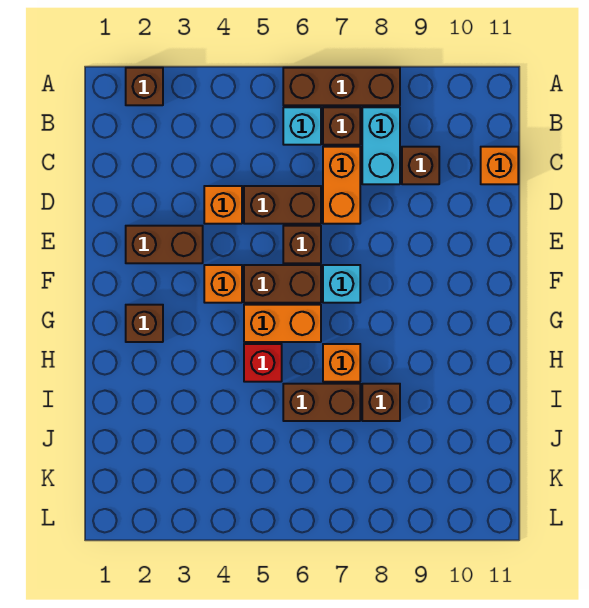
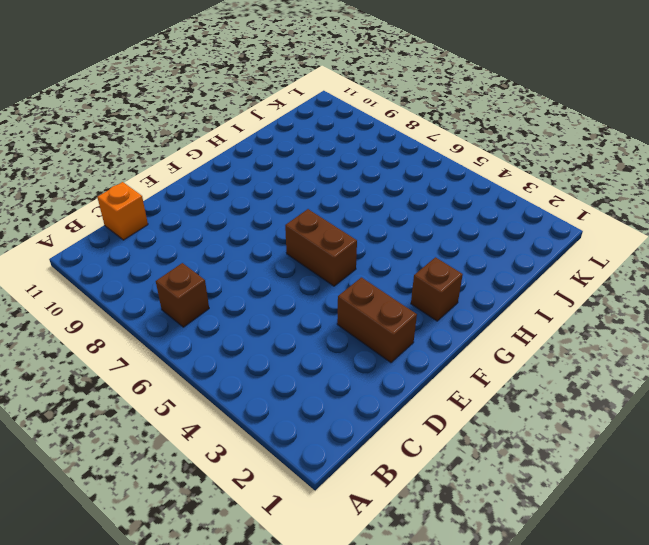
none -> brown 1x1 brick [126,68,163,105]
none -> brown 1x3 brick [283,68,400,105]
none -> cyan 1x1 brick [283,107,321,145]

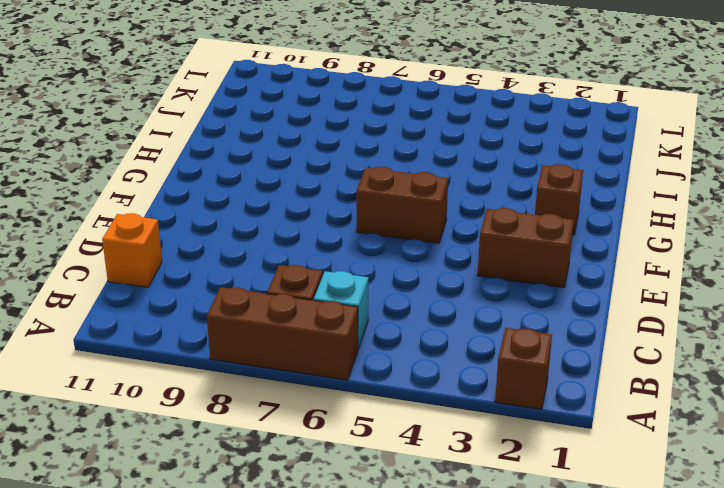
none -> cyan 1x2 brick [362,107,400,184]
none -> orange 1x2 brick [323,147,360,224]
none -> brown 1x1 brick [402,147,439,184]

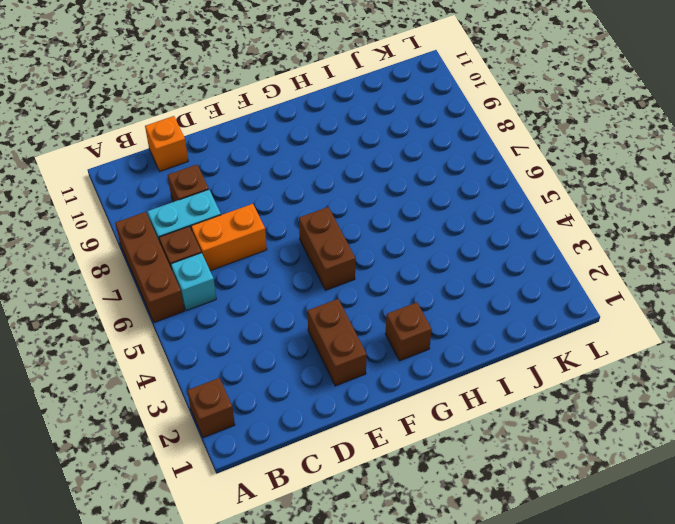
none -> orange 1x1 brick [204,186,242,224]
none -> brown 1x2 brick [244,186,321,224]
none -> brown 1x1 brick [283,226,321,263]

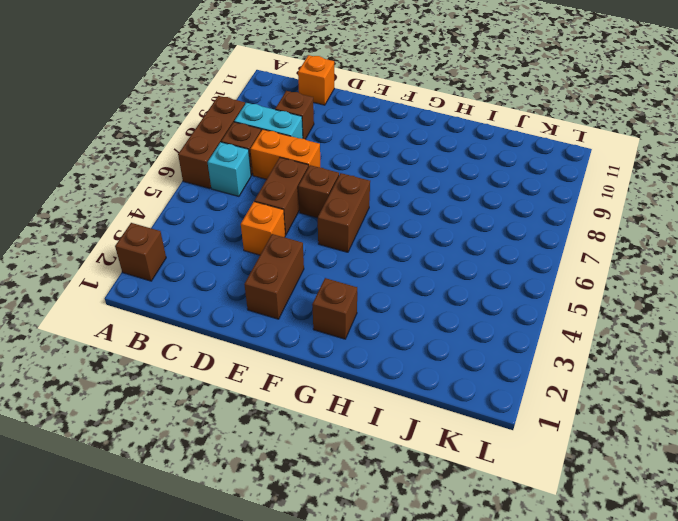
none -> orange 1x1 brick [204,265,242,303]
none -> cyan 1x1 brick [323,265,360,303]
none -> orange 1x2 brick [244,305,321,342]

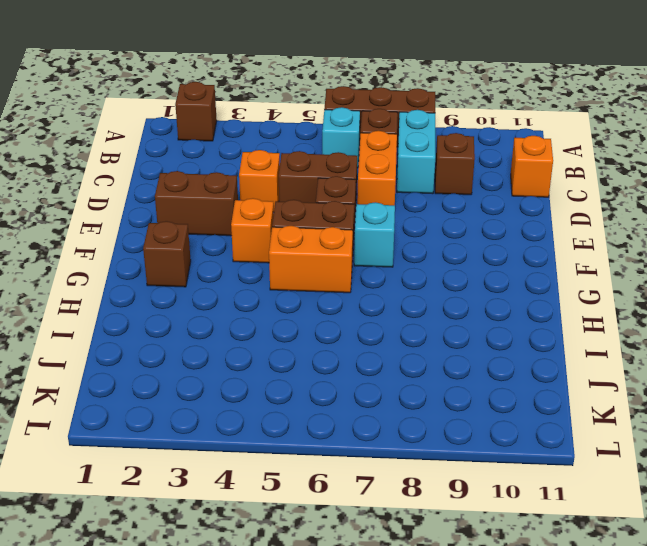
none -> red 1x1 brick [244,344,282,382]
none -> orange 1x1 brick [323,344,360,382]
none -> brown 1x2 brick [283,384,360,421]

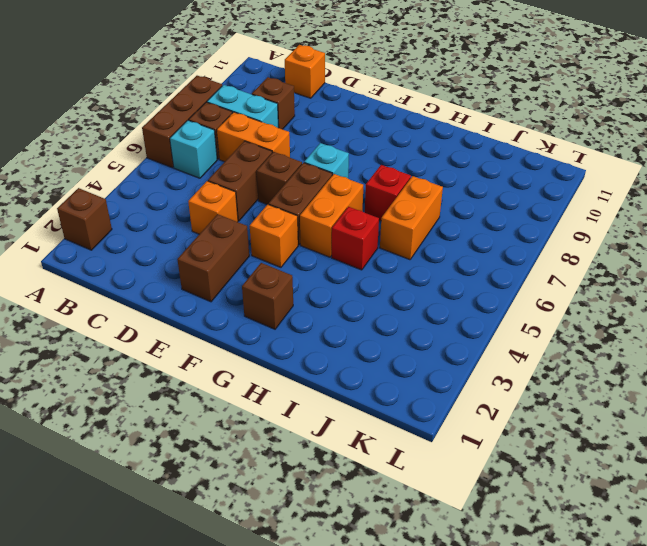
red 1x1 brick [365,165,411,221] -> orange 1x1 brick [323,344,360,382]
orange 1x2 brick [380,176,443,260] -> brown 1x2 brick [283,384,360,421]
none -> brown 1x1 brick [362,384,400,421]

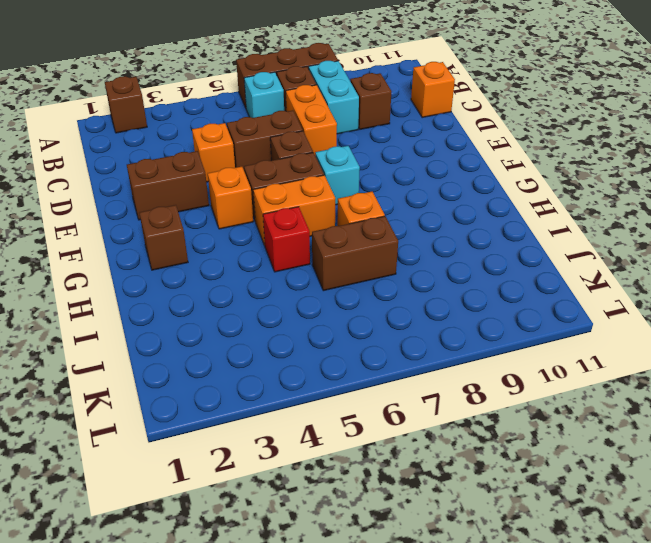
none -> brown 1x1 brick [362,384,400,421]

